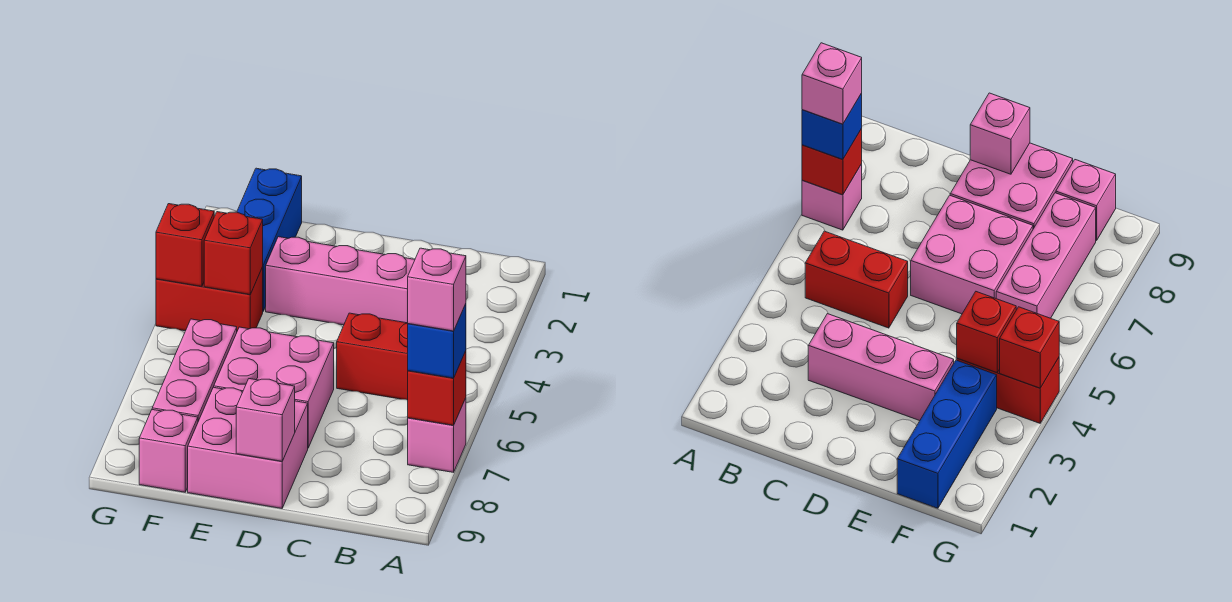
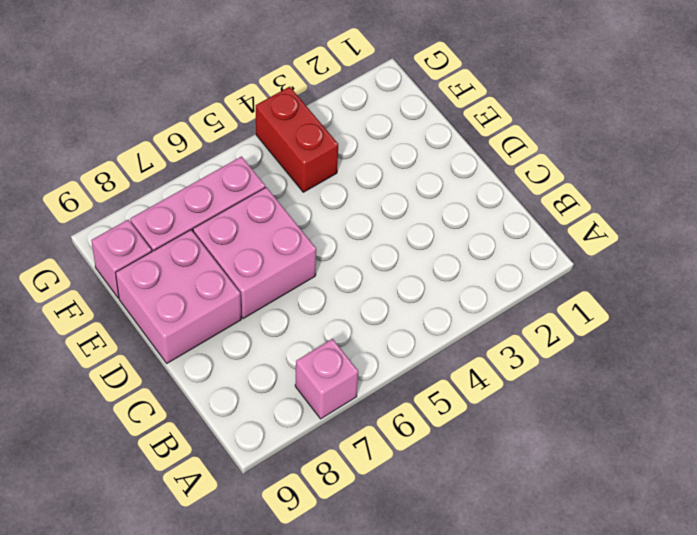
none -> red 1x2 brick [337,313,408,400]
none -> pink 1x3 brick [266,237,415,325]
none -> blue 1x3 brick [237,168,302,311]

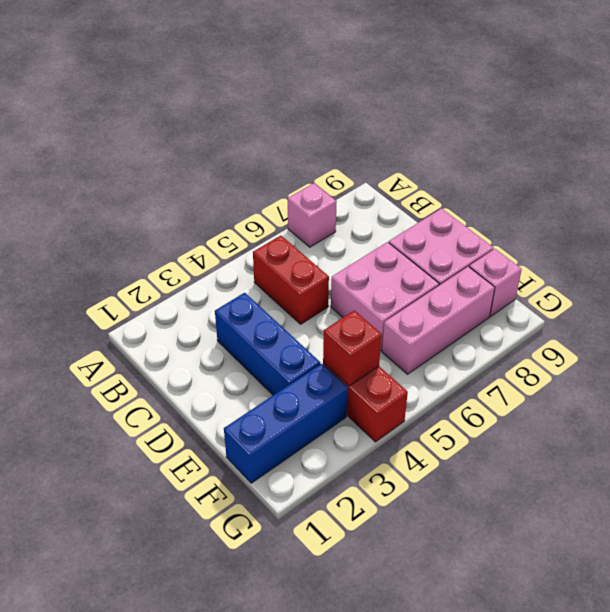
blue 1x3 brick [215,293,320,395] -> pink 1x3 brick [266,237,415,325]
none -> red 1x1 brick [408,351,466,425]
none -> pink 1x1 brick [236,379,295,461]
none -> red 1x1 brick [156,204,214,286]

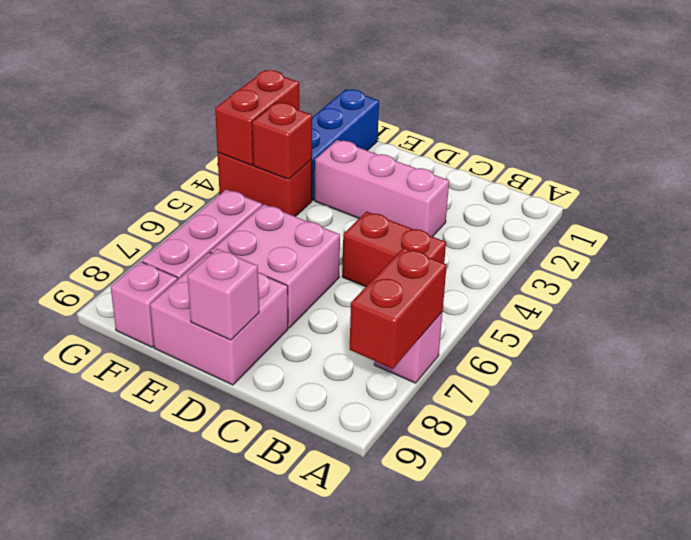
red 1x2 brick [350,248,447,369] -> red 1x1 brick [408,351,466,425]
red 1x2 brick [215,70,299,165] -> red 1x1 brick [156,204,214,286]
none -> blue 1x1 brick [408,304,466,378]
none -> pink 1x1 brick [408,248,466,331]

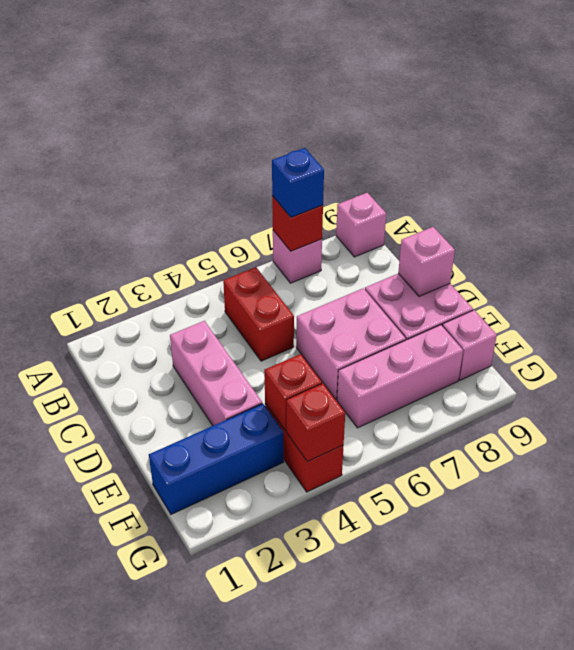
pink 1x1 brick [336,193,386,257] -> pink 1x1 brick moved to [408,248,466,331]

